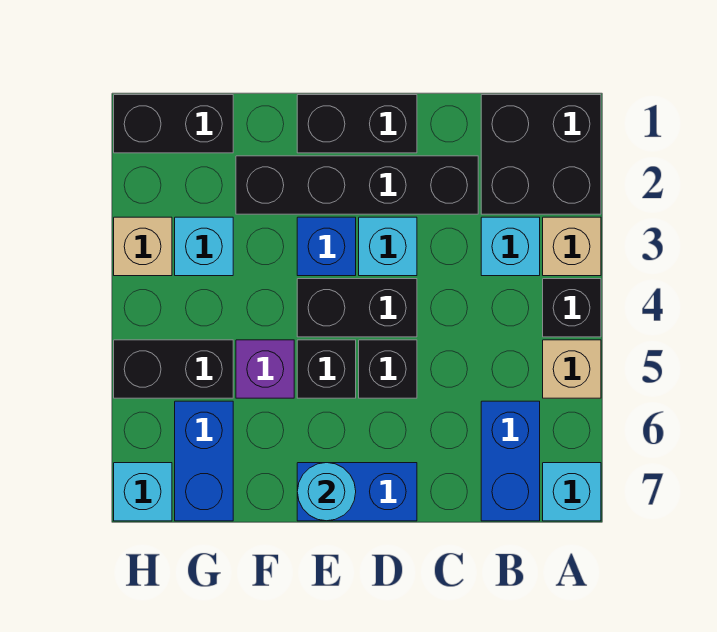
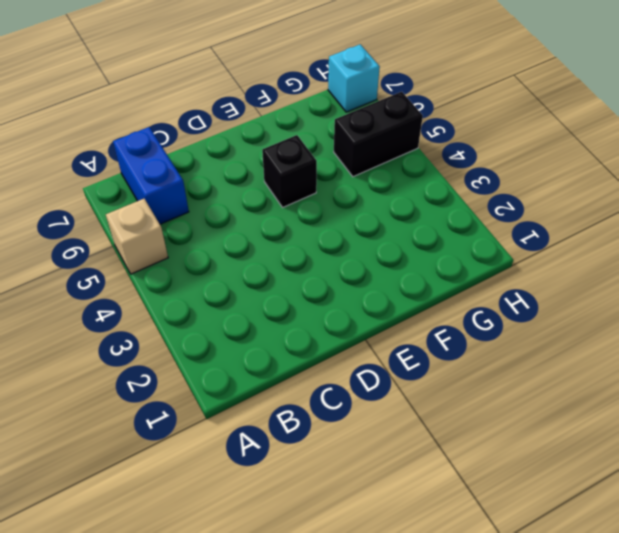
none -> black 2x2 brick [481,95,601,214]
none -> tan 1x1 brick [543,217,601,276]
none -> black 1x1 brick [543,279,601,337]

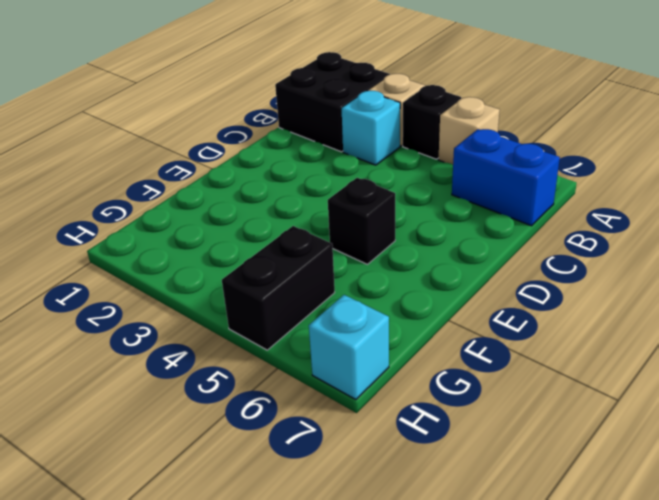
none -> cyan 1x1 brick [543,463,601,521]
none -> black 1x4 brick [236,156,478,214]
none -> black 1x2 brick [297,95,417,153]

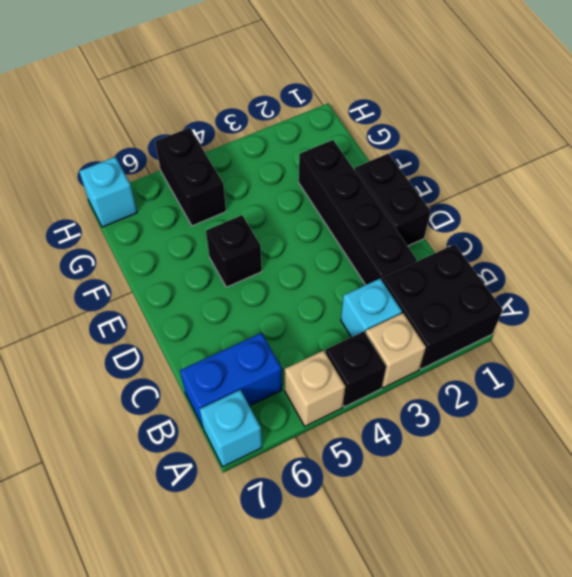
none -> cyan 1x1 brick [359,217,417,276]
none -> black 1x2 brick [297,279,417,337]
none -> black 1x1 brick [359,340,417,398]

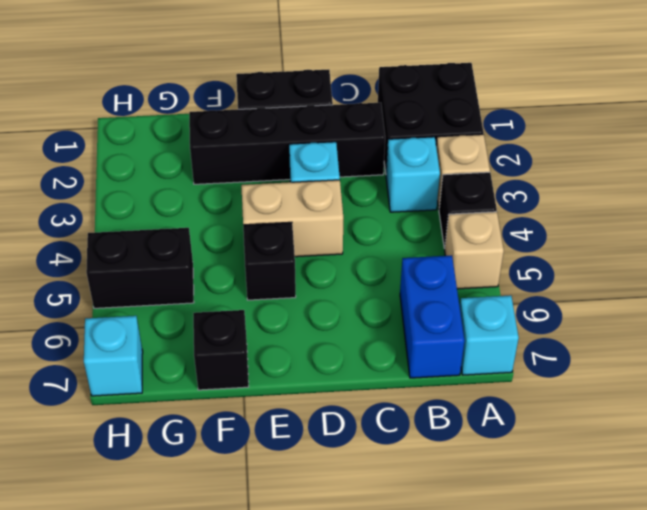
tan 1x2 brick [241,180,343,257] -> black 1x2 brick [297,279,417,337]
black 1x1 brick [193,310,249,390] -> black 1x1 brick moved to [359,340,417,398]
none -> blue 1x2 brick [297,463,417,521]
none -> blue 1x1 brick [297,217,356,276]
none -> purple 1x1 brick [236,340,294,398]

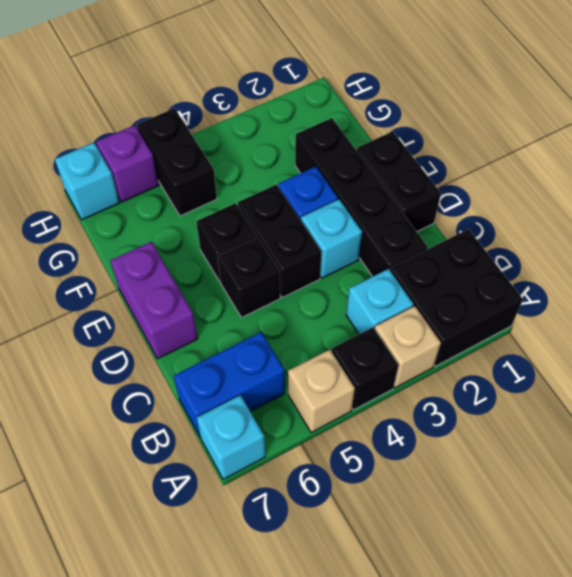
purple 1x2 brick [110,242,198,359] -> blue 1x2 brick [297,463,417,521]
purple 1x1 brick [96,125,159,202] -> purple 1x1 brick moved to [236,340,294,398]
none -> black 1x2 brick [114,95,233,153]
none -> cyan 1x1 brick [175,217,233,276]
none -> blue 1x2 brick [175,401,233,521]

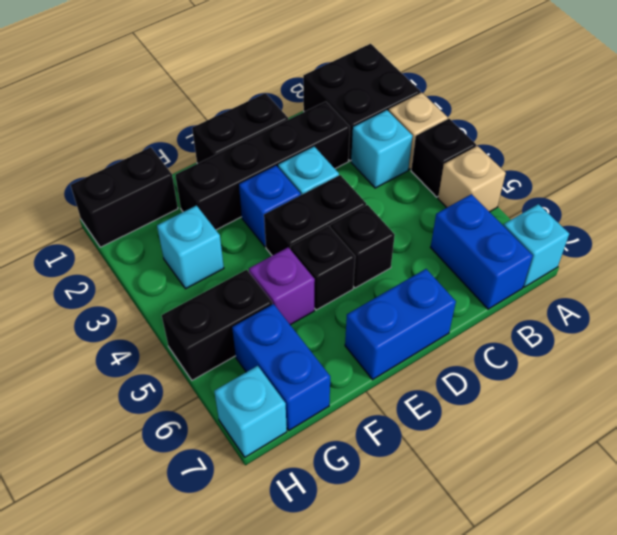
none -> tan 1x1 brick [114,217,172,276]
none -> cyan 1x1 round brick [297,463,356,521]

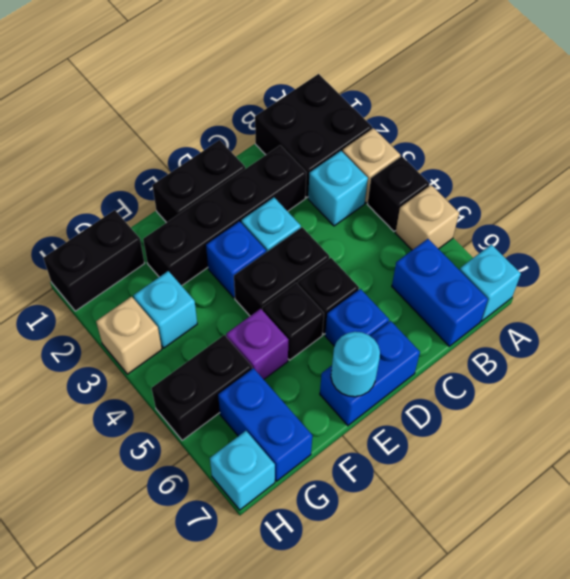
blue 1x1 brick [325,289,389,346] -> none

